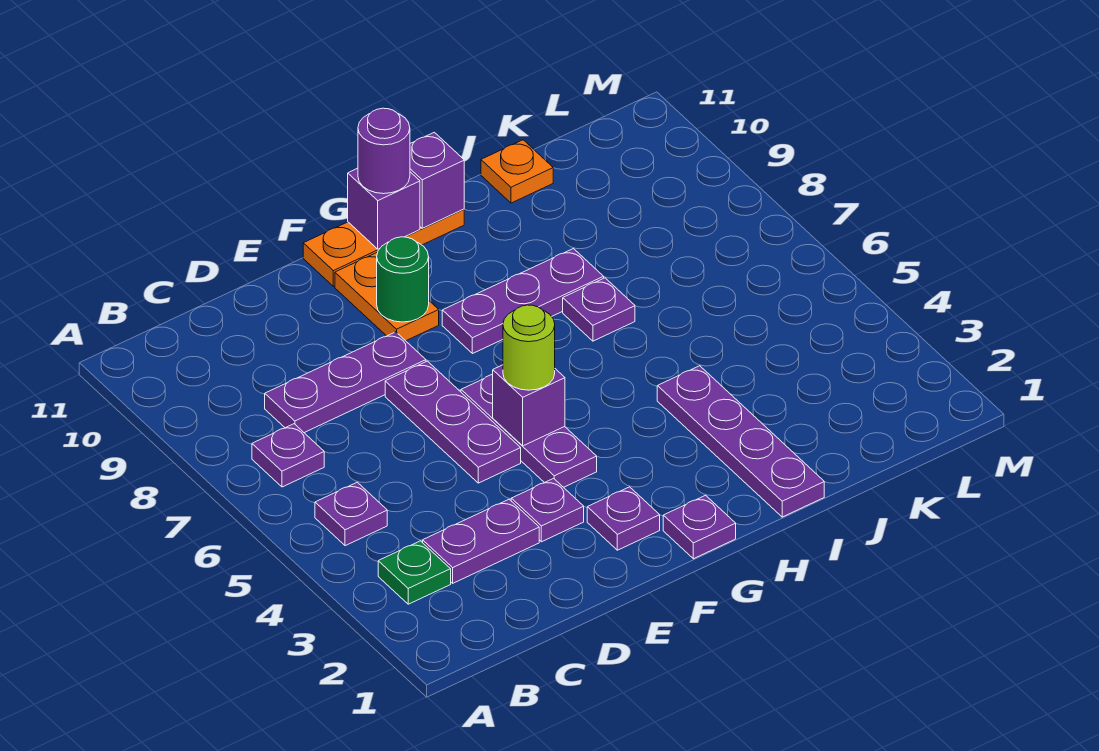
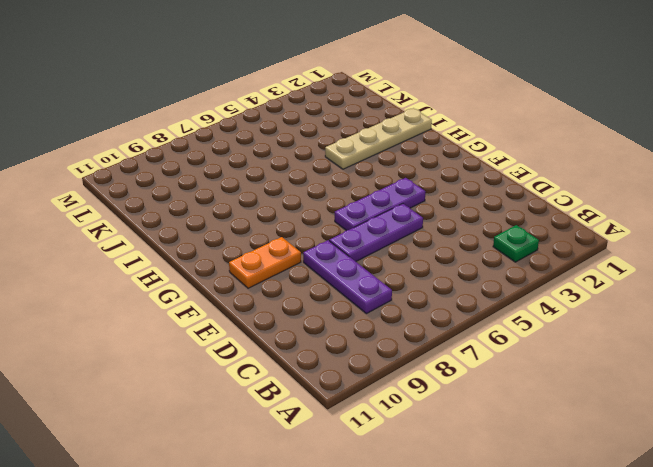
tan 1x4 plate [325,108,432,169] -> purple 1x4 plate [657,366,824,517]
none -> purple 1x1 plate [315,482,387,546]
none -> purple 1x1 plate [252,424,324,487]
none -> purple 1x2 plate [423,499,539,583]

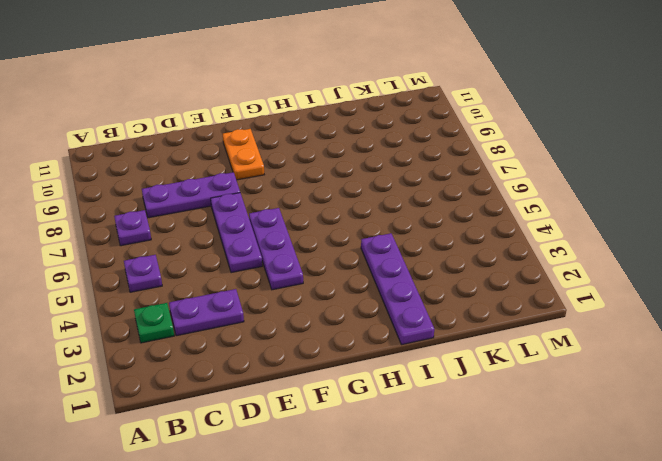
none -> purple 1x1 plate [511,478,584,542]
none -> purple 1x1 plate [587,487,660,550]
none -> orange 1x3 plate [303,209,464,286]

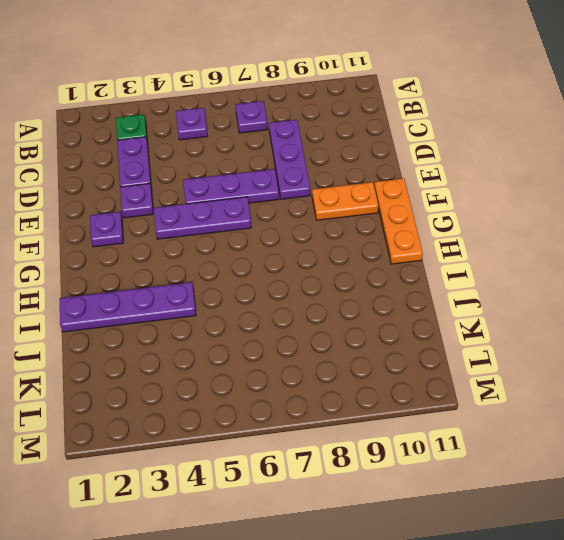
none -> purple 1x1 plate [663,495,736,559]
none -> purple 1x3 plate [442,249,604,354]
none -> purple 1x1 plate [563,278,635,341]

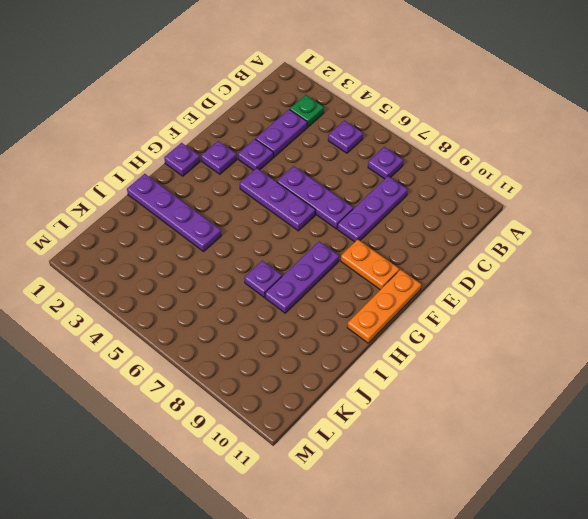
none -> orange 1x1 plate [481,140,553,203]
none -> purple 1x1 brick [493,365,565,446]
none -> green 1x1 round brick [377,237,429,322]

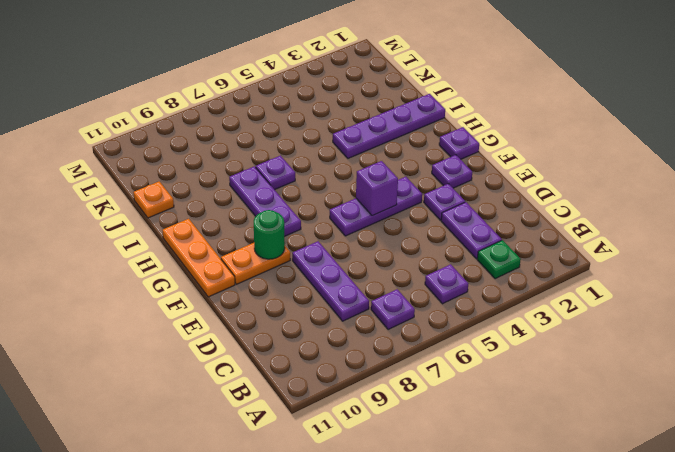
none -> purple 1x3 plate [385,361,521,483]
none -> purple 1x1 brick [348,168,420,249]
none -> purple 1x1 brick [410,132,464,228]

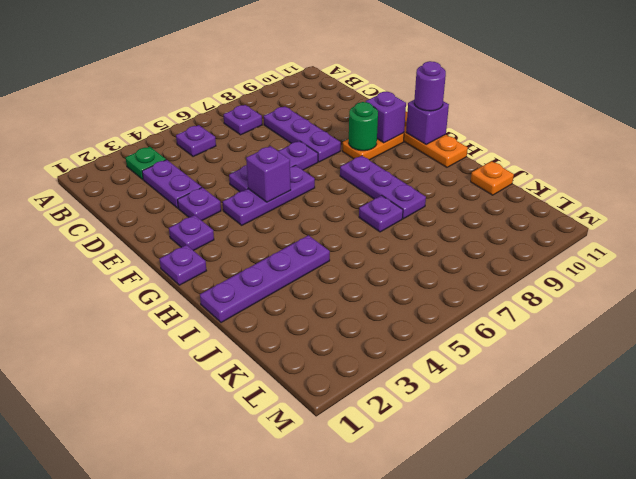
purple 1x1 brick [366,92,406,143] -> purple 1x1 brick moved to [410,132,464,228]
none -> lime 1x1 round brick [503,305,555,390]

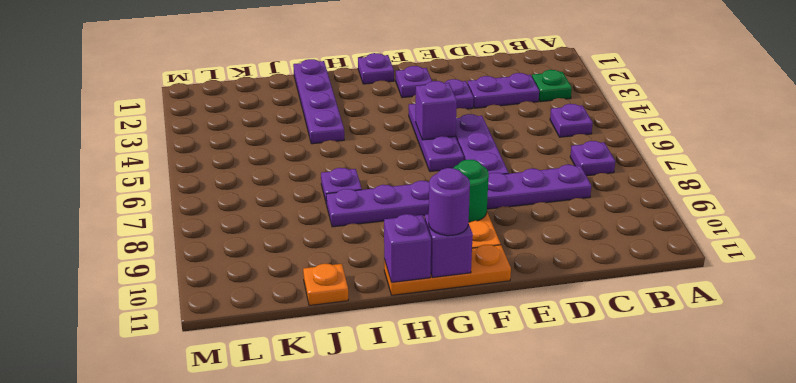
none -> lime 1x1 round brick [503,305,555,390]

